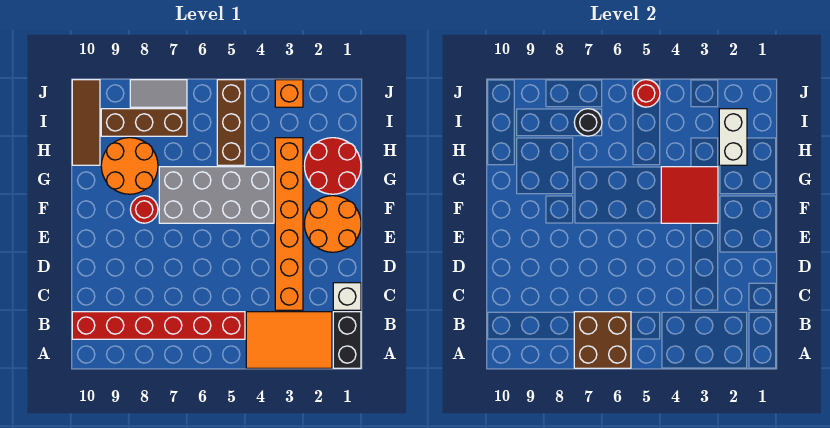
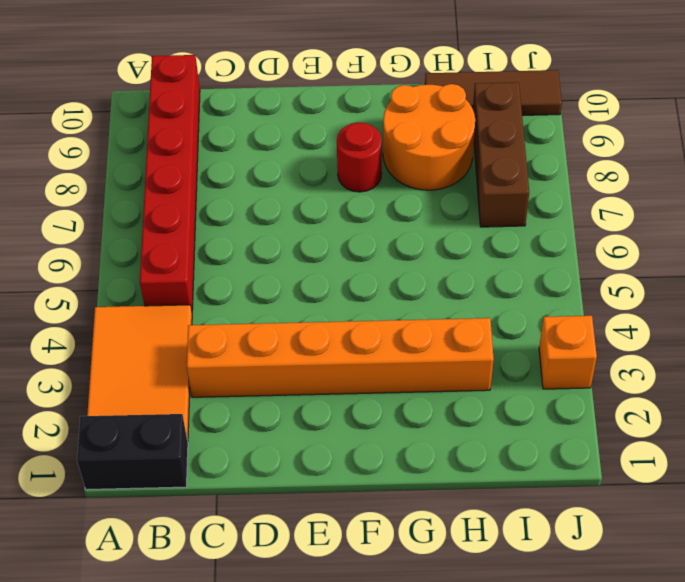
none -> white 1x1 brick [333,283,361,310]
none -> orange 2x2 round brick [305,196,361,252]
none -> grey 2x4 brick [159,167,274,223]

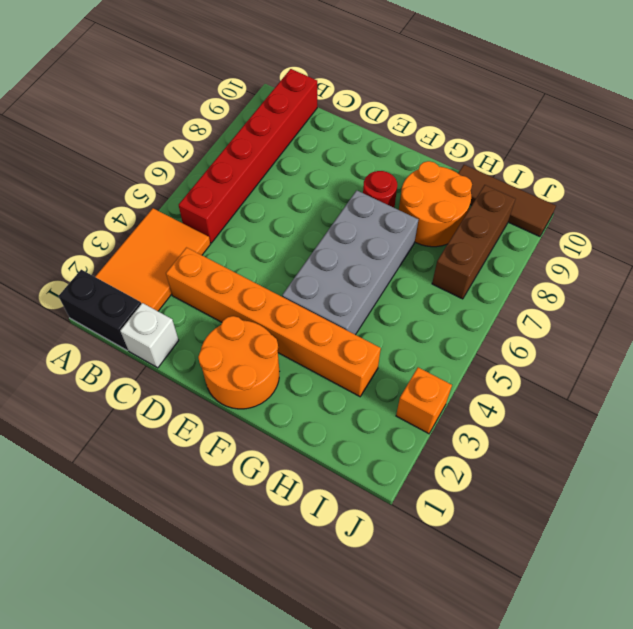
none -> red 2x2 round brick [305,138,361,194]
none -> brown 1x3 brick [217,80,245,165]
none -> grey 1x2 tile [130,80,187,107]

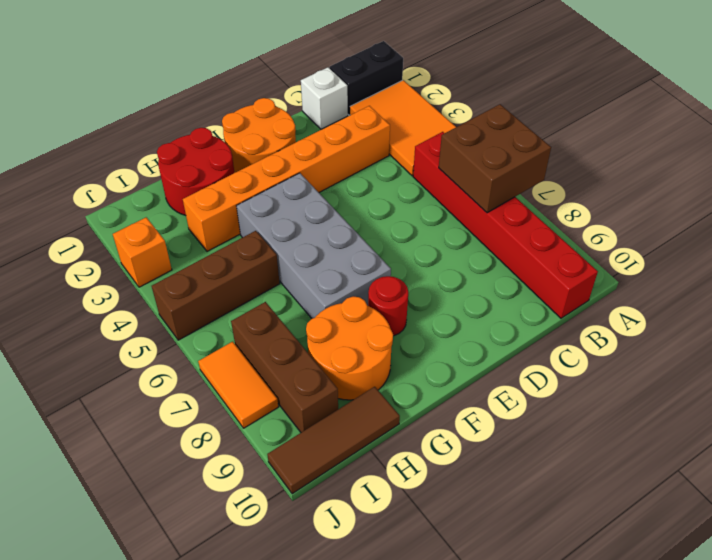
orange 1x2 tile [198,342,278,428] -> grey 1x2 tile [130,80,187,107]
none -> red 2x2 tile [661,167,718,223]
none -> white 1x2 brick [719,109,747,165]
none -> black 1x1 round brick [574,109,602,136]

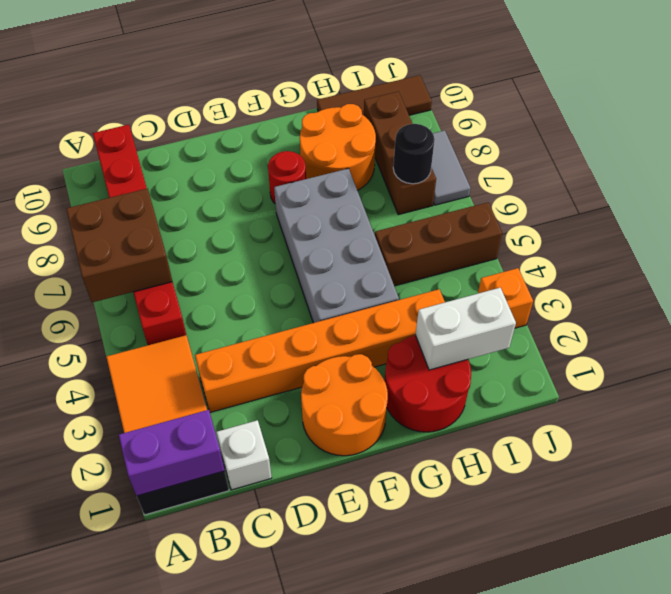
purple 1x2 brick [119,410,225,496] -> none
none -> red 2x2 tile [661,167,718,223]
none -> red 1x1 round brick [632,80,660,107]

